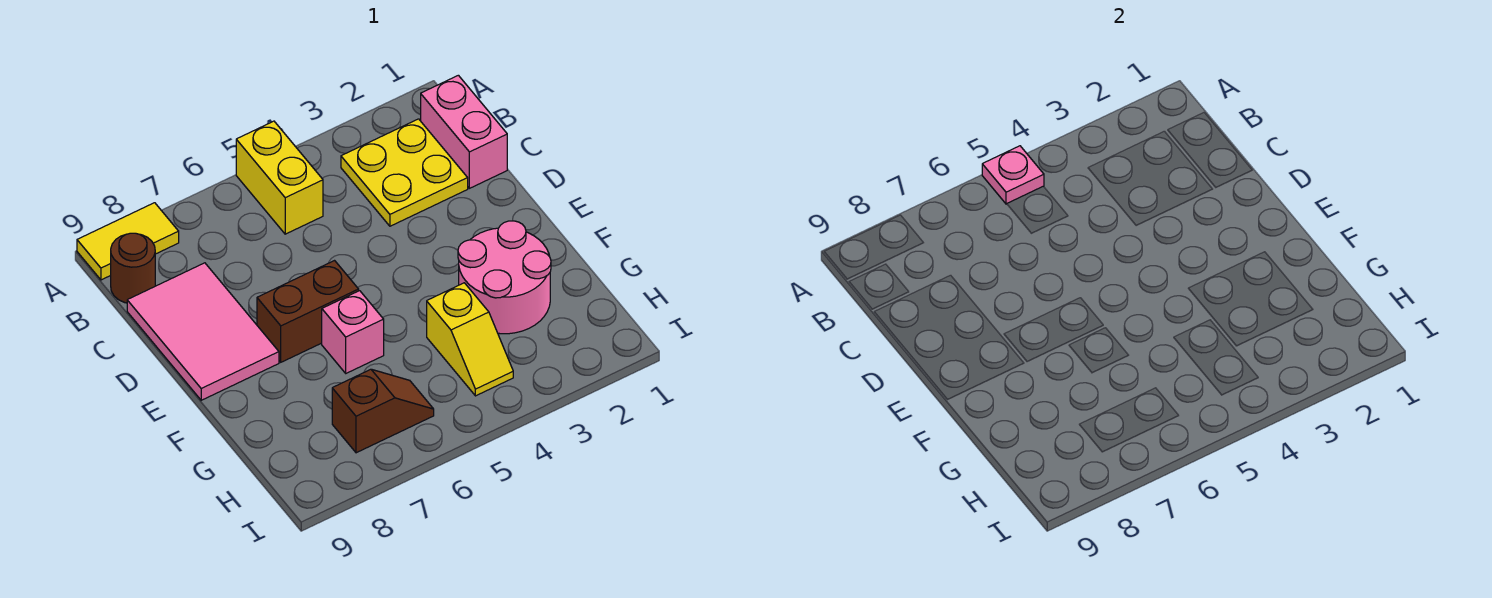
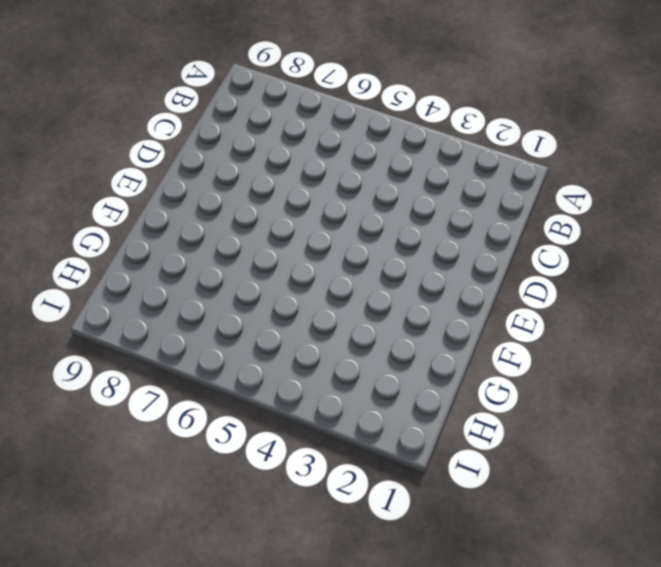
none -> yellow 1x2 brick [236,121,323,234]
none -> yellow 1x2 tile [77,203,179,280]
none -> pink 1x2 brick [421,75,507,188]

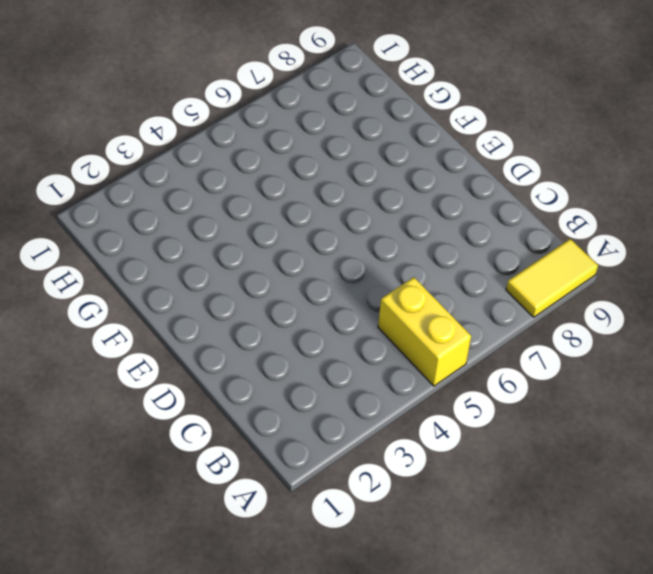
none -> pink 1x2 brick [421,75,507,188]
none -> yellow 2x2 plate [341,119,468,226]
none -> brown 1x1 round brick [111,233,155,303]

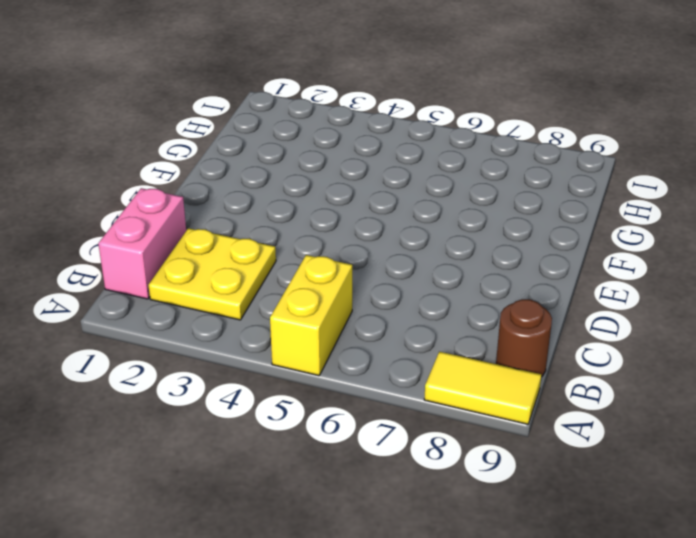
none -> pink 2x3 tile [127,263,279,400]
none -> brown 1x2 brick [257,261,359,362]
none -> pink 2x2 round brick [458,221,551,334]

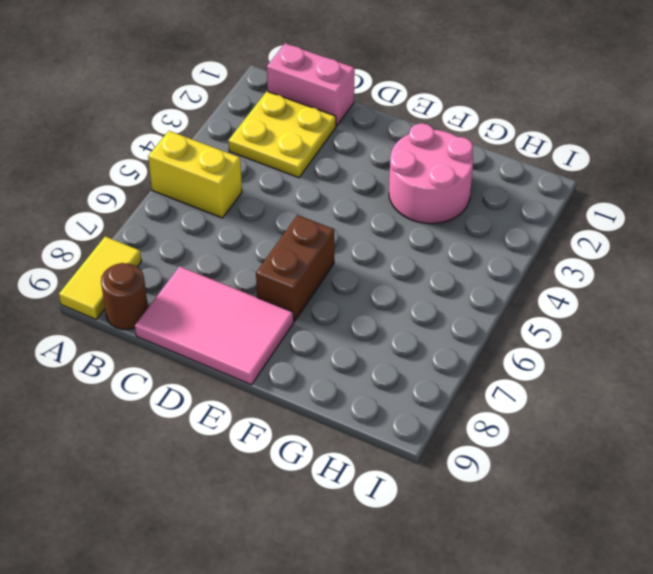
none -> pink 1x1 brick [322,291,384,373]
none -> yellow 1x2 slope [427,283,513,396]
none -> brown 1x2 slope [332,369,434,453]

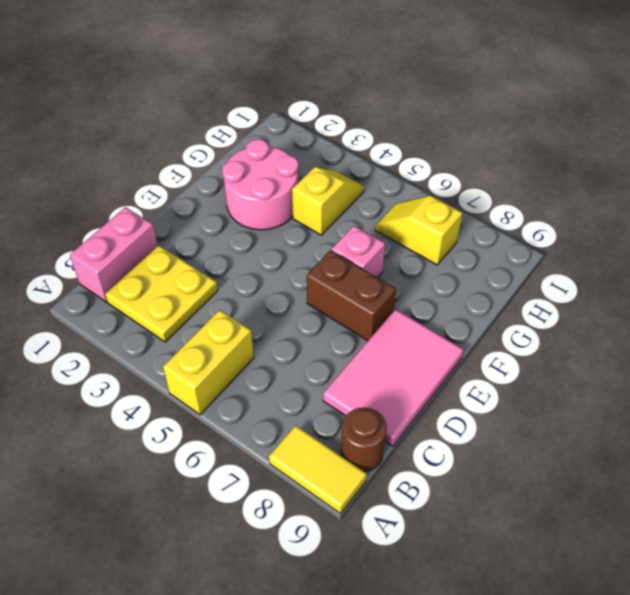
yellow 1x2 slope [375,196,463,265] -> brown 1x2 slope [332,369,434,453]
none -> pink 1x1 plate [982,146,1044,204]

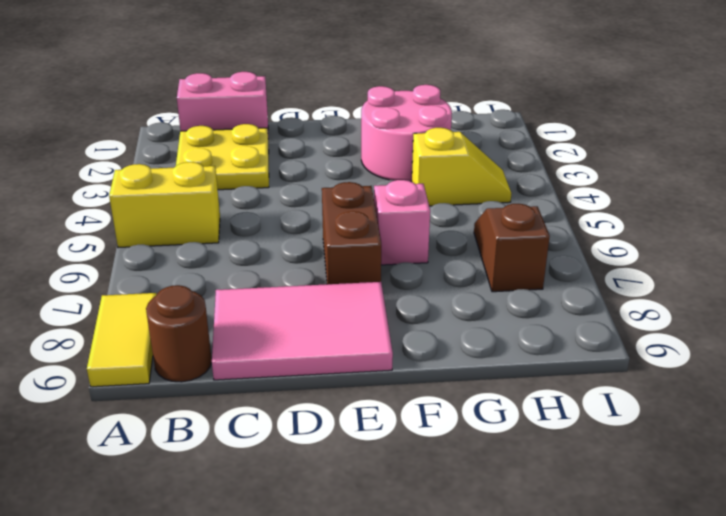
none -> pink 1x1 plate [982,146,1044,204]

